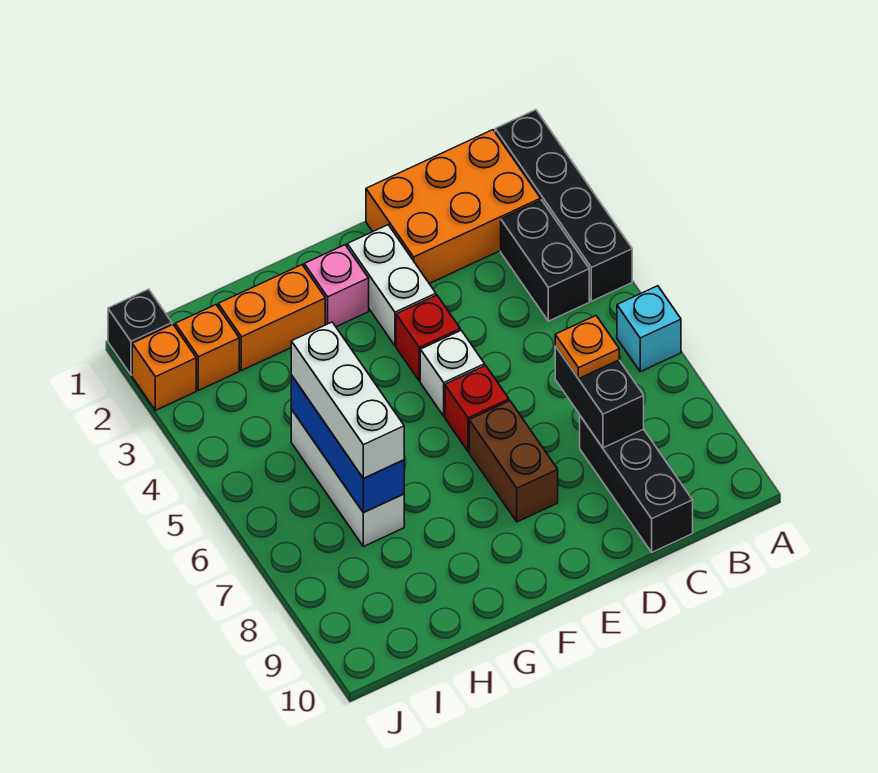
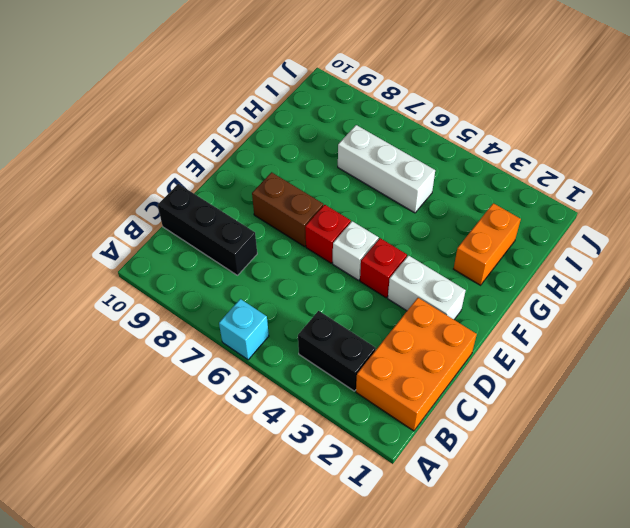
none -> black 1x4 brick [495,110,632,301]
none -> pink 1x1 brick [304,245,369,327]
none -> orange 1x1 brick [175,305,239,390]

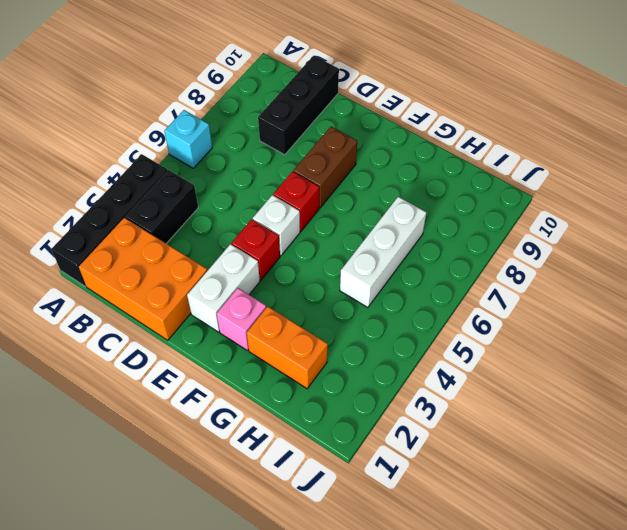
none -> orange 1x1 brick [175,305,239,390]
none -> black 1x1 brick [108,289,172,375]
none -> orange 1x1 brick [132,325,196,410]

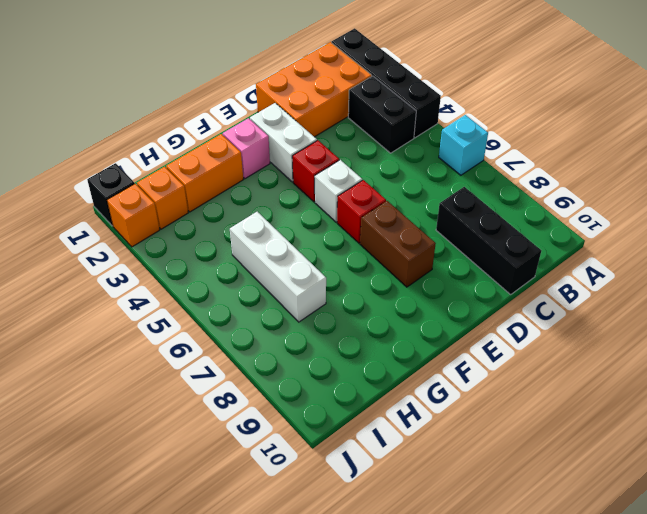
none -> black 1x2 brick [555,346,644,448]
none -> blue 1x3 brick [291,375,404,513]
none -> orange 1x1 plate [555,316,619,379]

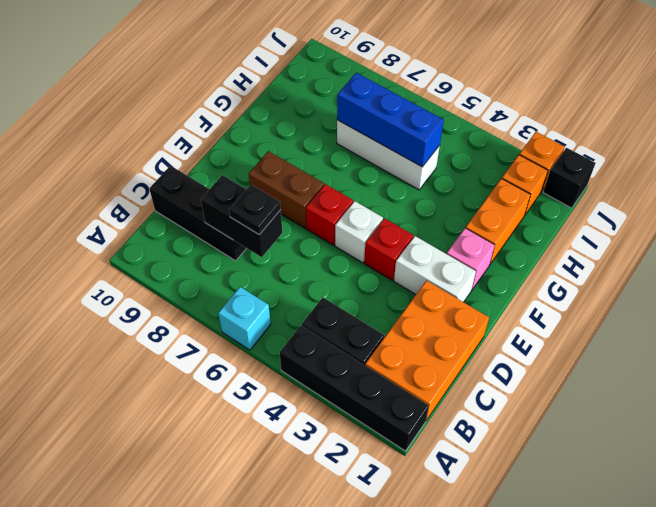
black 1x1 plate [229,185,281,235] -> orange 1x1 plate [555,316,619,379]
none -> white 1x3 brick [291,322,404,478]

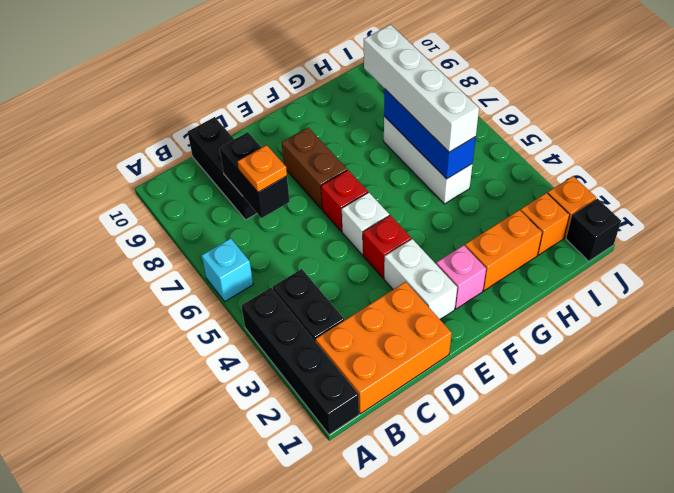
white 1x4 brick [364,25,479,152] -> white 1x3 brick [291,322,404,478]

